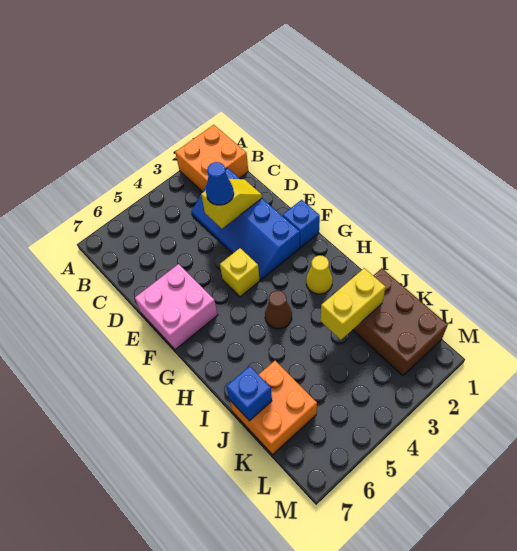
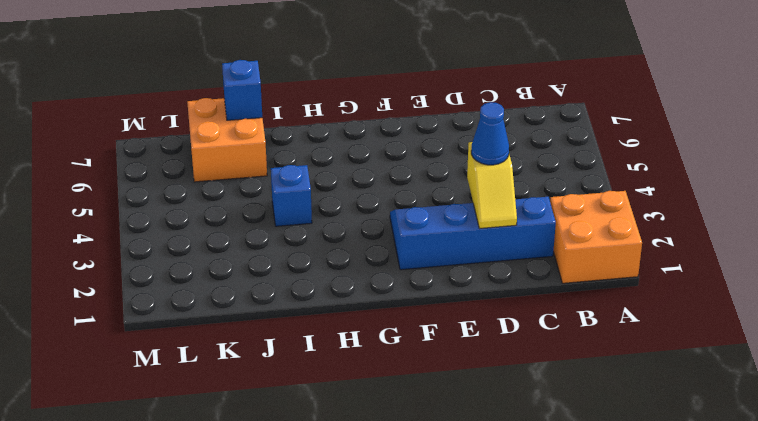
blue 1x1 brick [271,165,312,226] -> blue 1x1 brick moved to [283,200,320,247]
none -> pink 2x2 brick [135,264,218,350]
none -> yellow 1x1 brick [220,248,260,297]
none -> yellow 1x1 cone [306,256,333,294]

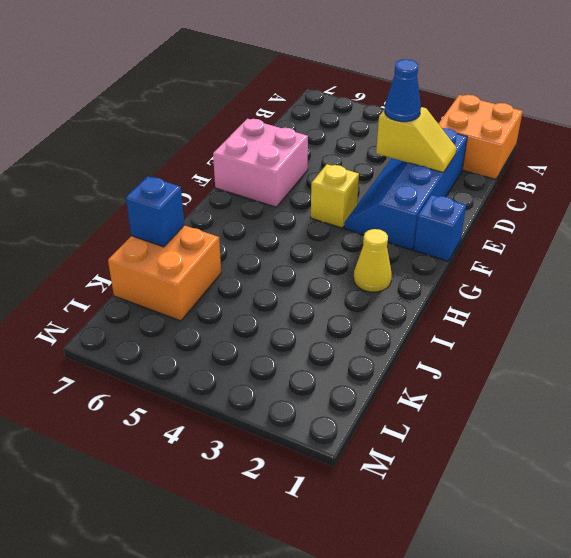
none -> brown 1x1 cone [265,291,292,329]
none -> brown 2x3 brick [353,268,448,376]
none -> yellow 1x2 brick [320,268,386,340]

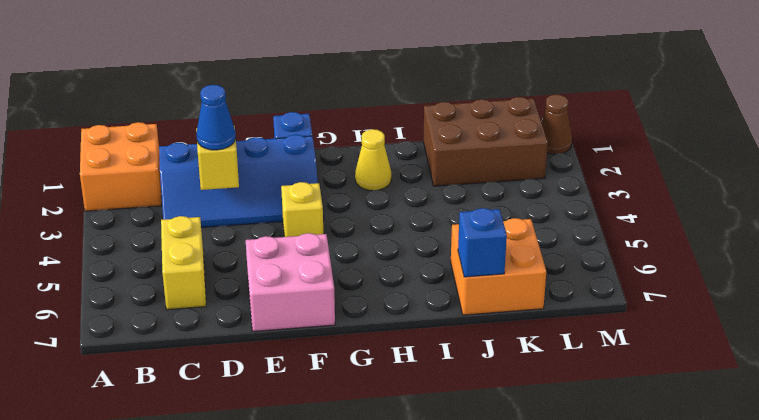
yellow 1x2 brick [161,216,206,310] -> yellow 1x2 brick moved to [320,268,386,340]
brown 1x1 cone [541,94,572,154] -> brown 1x1 cone moved to [265,291,292,329]

